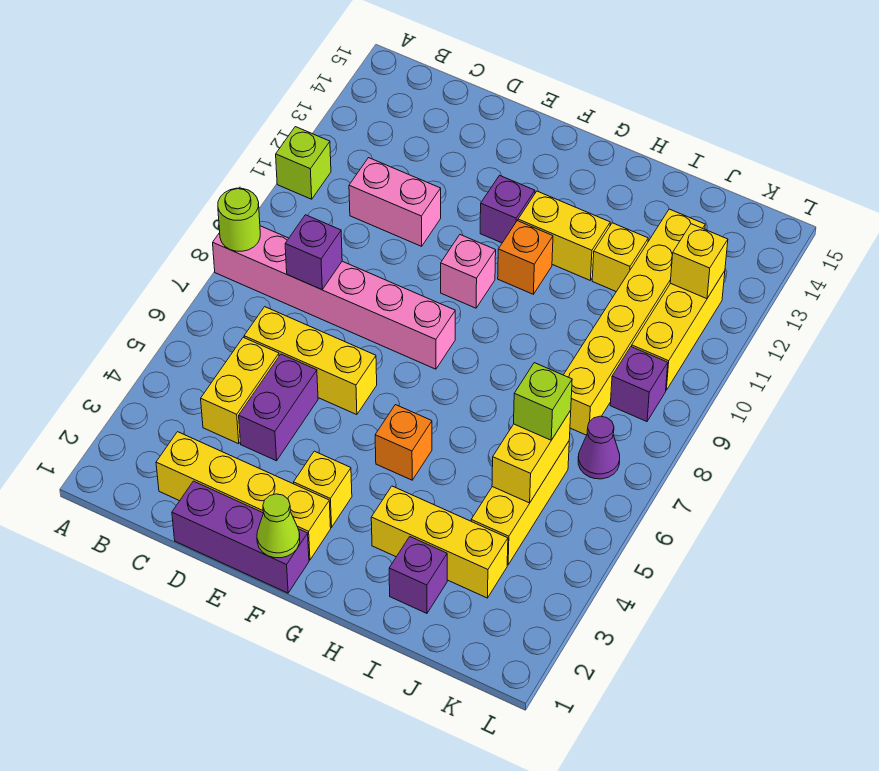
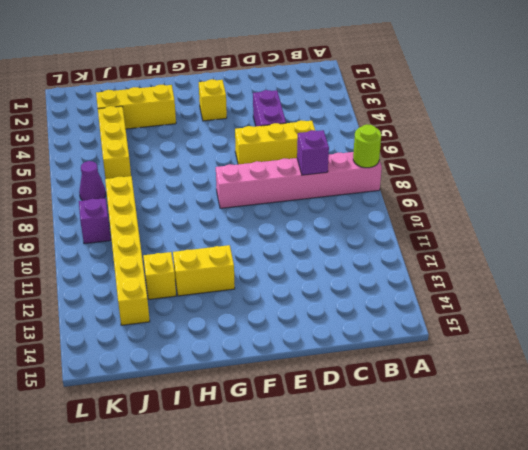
none -> lime 1x1 brick [276,127,331,199]
none -> yellow 1x4 brick [156,432,331,560]
none -> yellow 1x2 brick [201,337,279,444]

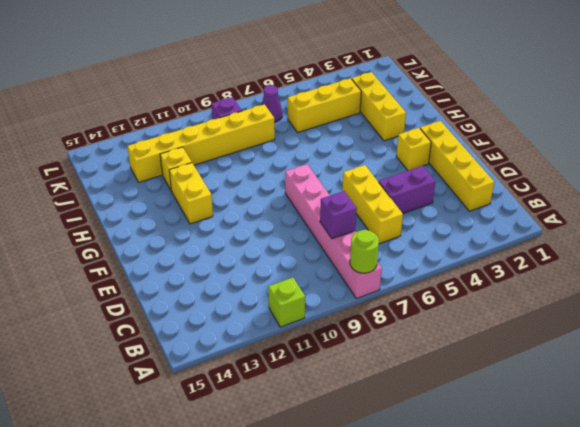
none -> yellow 1x2 brick [201,337,279,444]
none -> pink 1x2 brick [349,158,441,246]
none -> purple 1x3 brick [172,481,309,593]

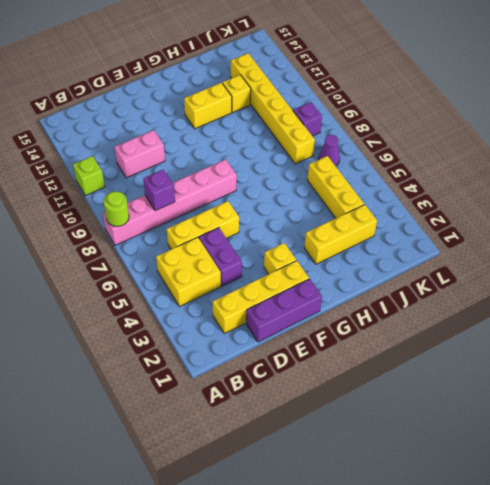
yellow 2x2 brick [156,237,221,307] -> yellow 1x2 brick [201,337,279,444]
none -> pink 1x1 brick [441,235,496,308]
none -> purple 1x1 brick [480,175,535,243]
none -> orange 1x1 brick [375,405,432,480]

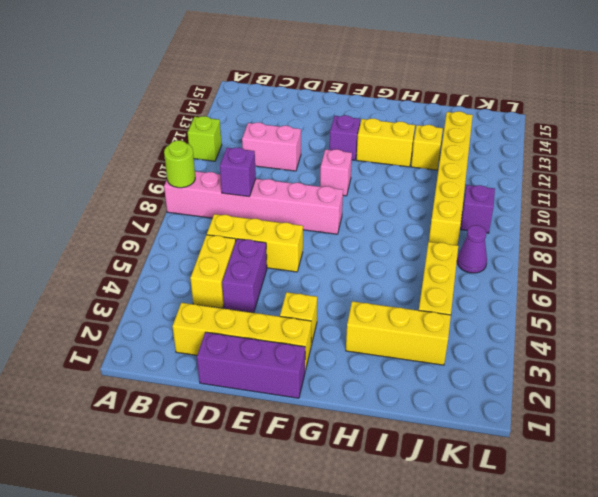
none -> orange 1x1 brick [375,405,432,480]
none -> orange 1x1 brick [498,221,553,294]
none -> purple 1x1 brick [389,537,447,613]

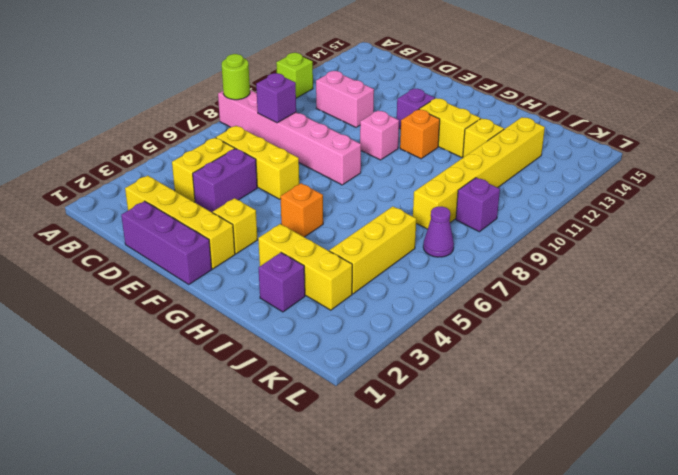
none -> yellow 1x3 brick [632,271,725,390]
none -> lime 1x1 cone [257,494,300,558]
none -> yellow 1x2 brick [492,411,571,503]

